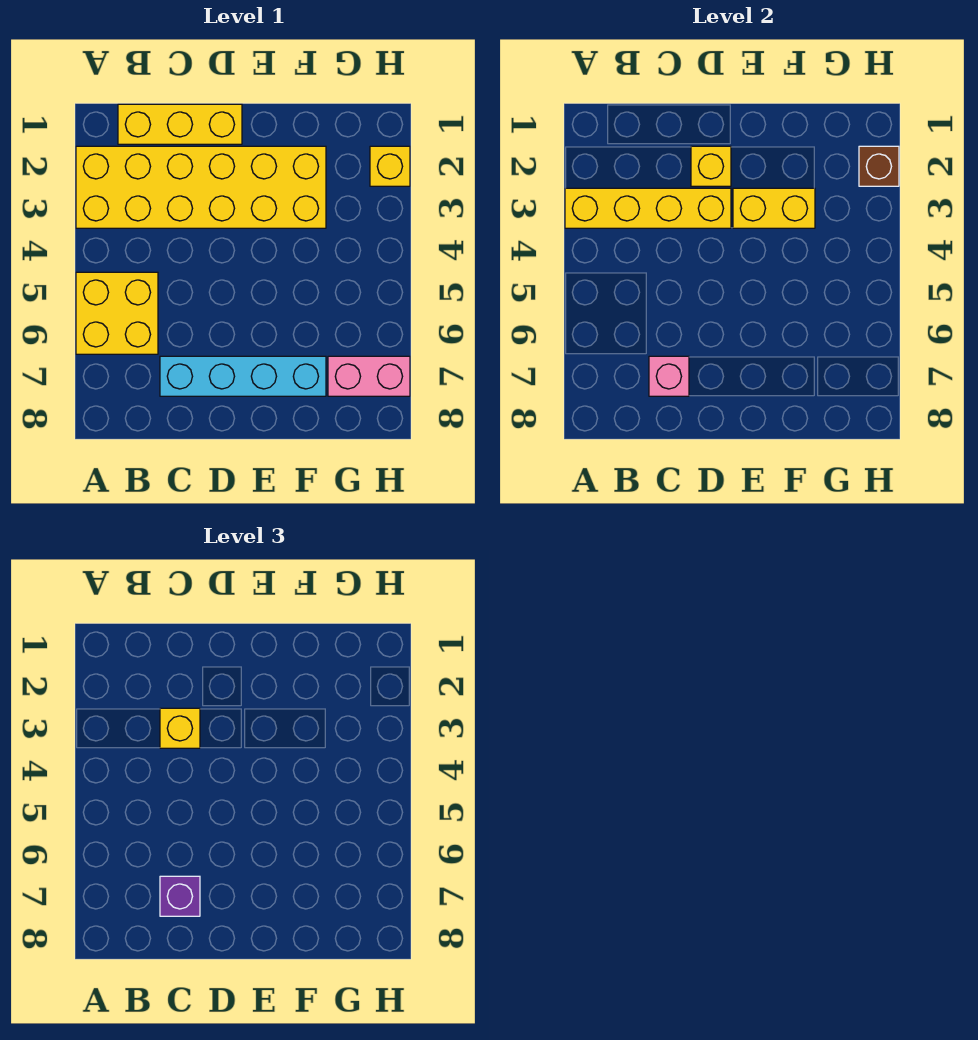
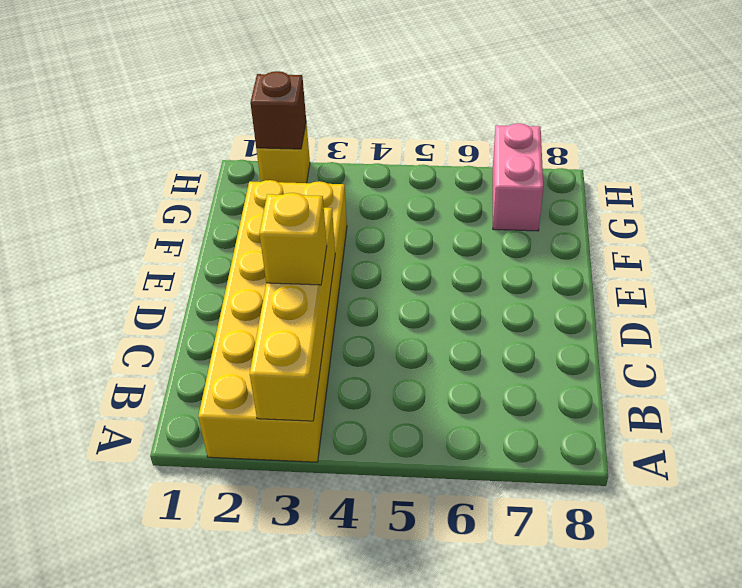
none -> yellow 2x2 brick [76,272,158,354]
none -> yellow 1x3 brick [118,104,242,144]
none -> cyan 1x4 brick [160,356,326,396]

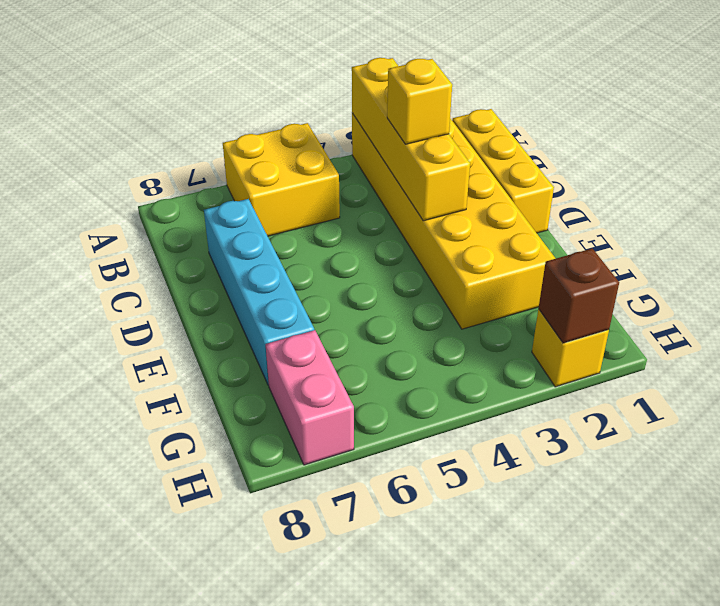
none -> pink 1x1 brick [649,356,689,396]
none -> yellow 1x1 brick [691,146,731,186]
none -> yellow 1x2 brick [733,188,815,228]

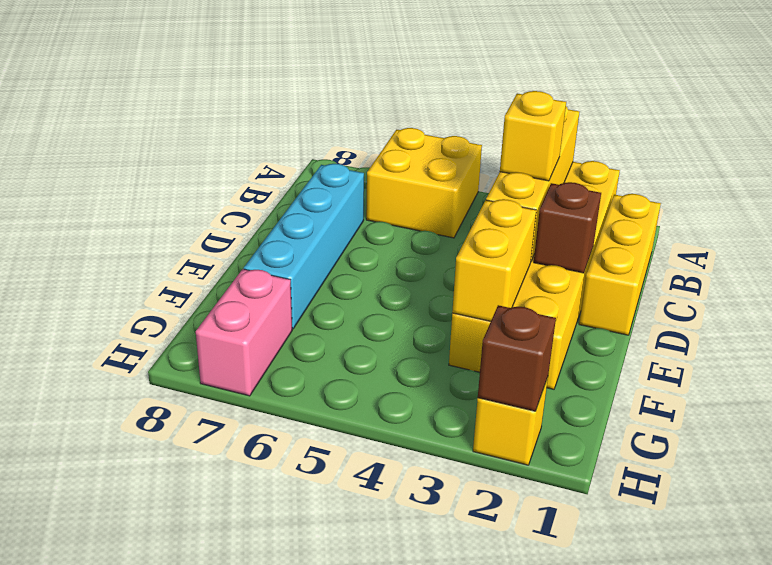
brown 1x1 brick [534,182,601,273] -> yellow 1x1 brick [691,146,731,186]
none -> pink 1x1 brick [649,356,689,396]
none -> purple 1x1 brick [160,876,200,916]

